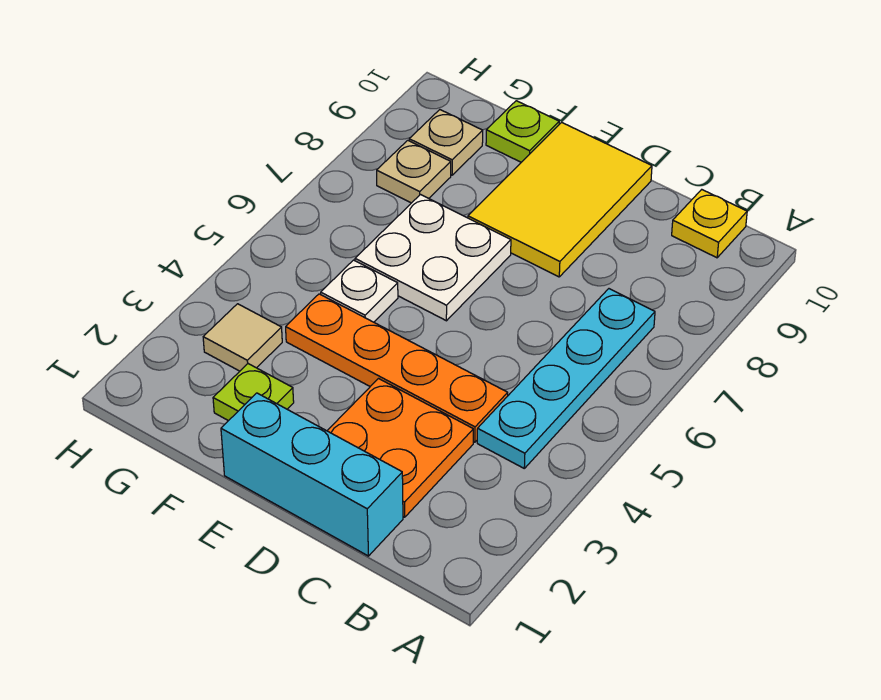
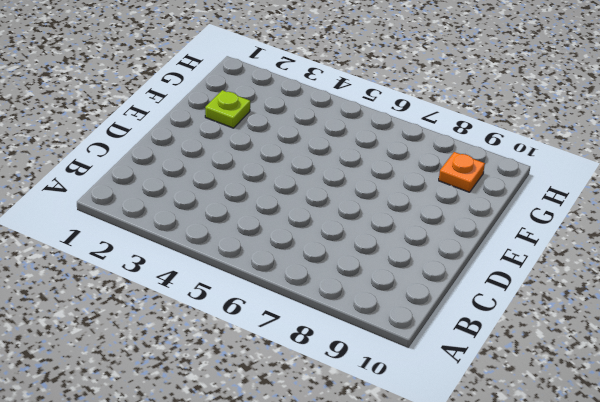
orange 1x1 plate [439,152,485,192] -> tan 1x1 plate [409,110,483,175]
none -> cyan 1x4 plate [477,289,655,468]
none -> yellow 1x1 plate [672,190,747,258]
none -> cyan 1x3 brick [221,393,403,556]

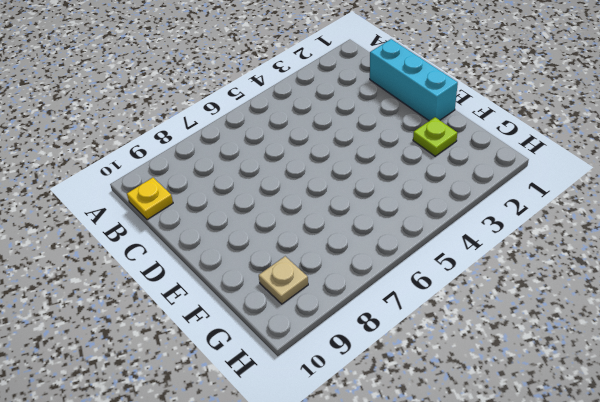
none -> cyan 1x4 plate [477,289,655,468]
none -> orange 2x2 plate [327,379,473,517]
none -> orange 1x4 plate [286,294,508,442]

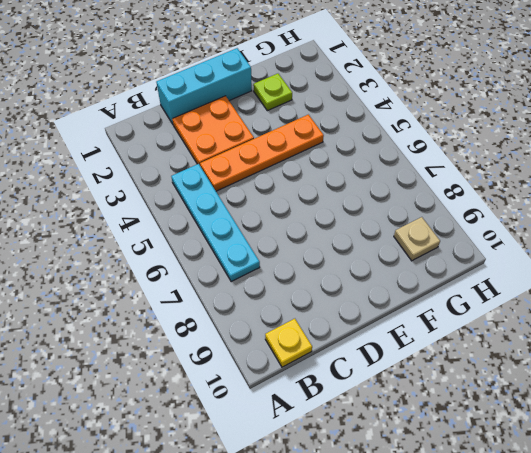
none -> yellow 2x3 tile [468,122,652,277]
none -> white 2x2 plate [355,195,511,321]
none -> white 1x1 plate [321,260,398,322]

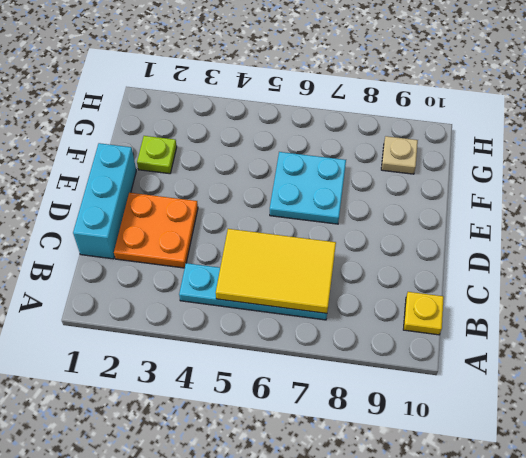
yellow 2x3 tile [216,229,336,313] -> yellow 2x3 tile moved to [468,122,652,277]
cyan 2x2 plate [270,152,346,224] -> white 2x2 plate [355,195,511,321]
none -> orange 1x4 plate [286,294,508,442]
none -> white 1x1 plate [321,260,398,322]
none -> lime 1x1 plate [486,101,559,162]

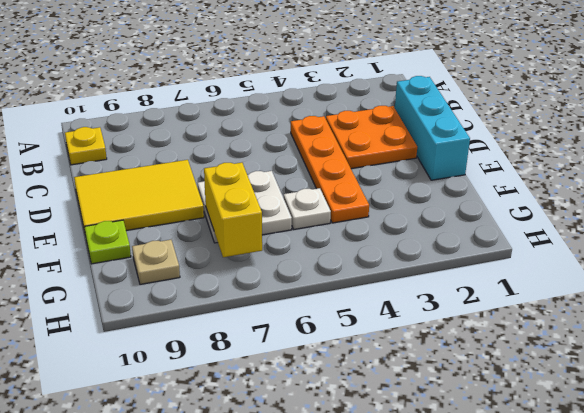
yellow 1x2 brick [204,162,262,257] -> none
none -> cyan 1x4 plate [477,289,655,468]
none -> lime 1x1 plate [213,364,294,421]
none -> tan 1x1 tile [203,304,282,371]

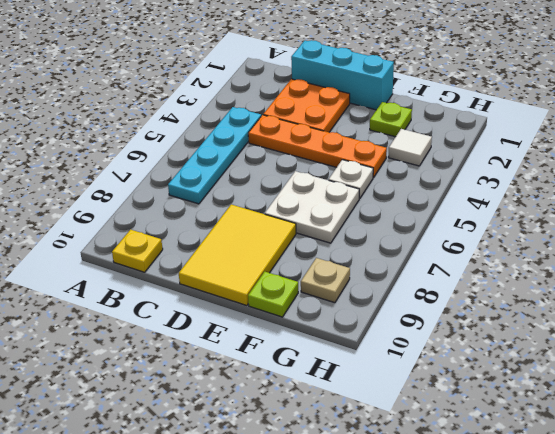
white 1x1 tile [388,129,432,166] -> tan 1x1 tile [203,304,282,371]
none -> tan 1x1 plate [377,140,451,203]

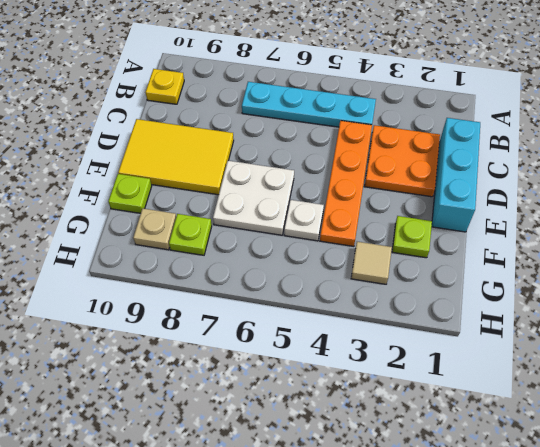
lime 1x1 plate [169,214,212,255] -> tan 1x1 plate [377,140,451,203]

